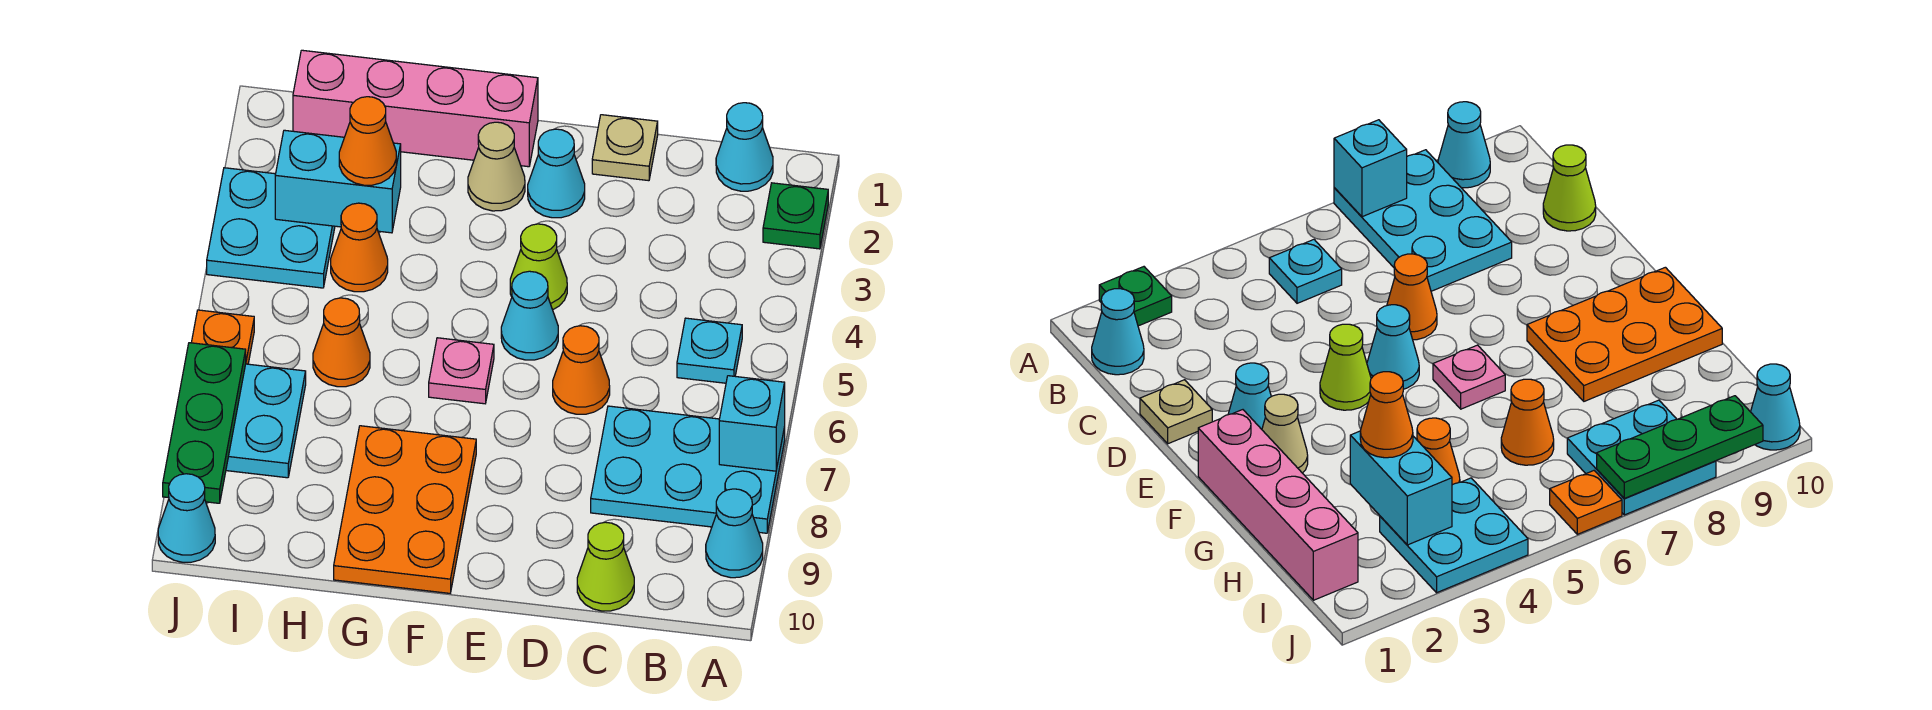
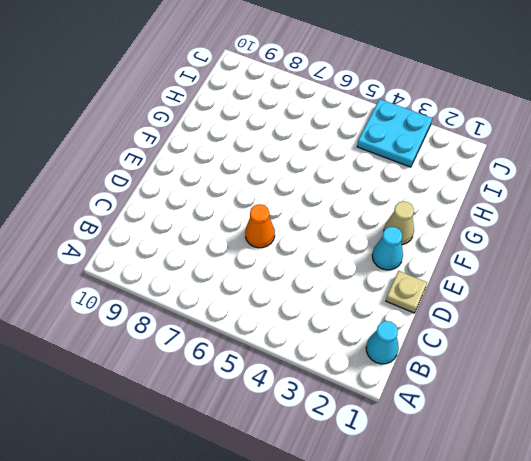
none -> green 1x1 plate [763,183,828,249]
none -> cyan 2x3 plate [591,406,785,533]
none -> cyan 1x1 cone [706,489,763,578]

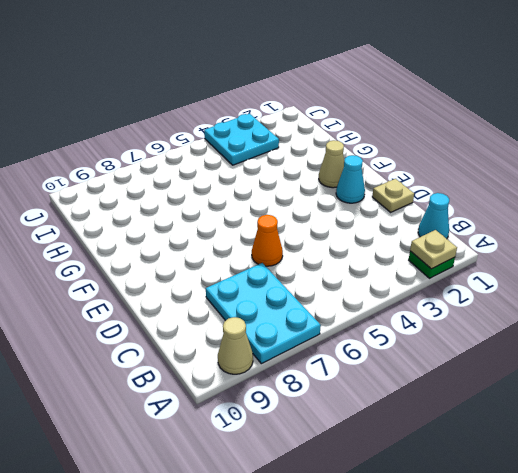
tan 1x1 plate [410,230,457,269] -> none
tan 1x1 cone [218,317,253,374] -> cyan 1x1 cone [706,489,763,578]
none -> cyan 1x1 plate [677,318,742,383]
none -> lime 1x1 cone [577,522,634,611]
none -> lime 1x1 cone [510,224,567,310]

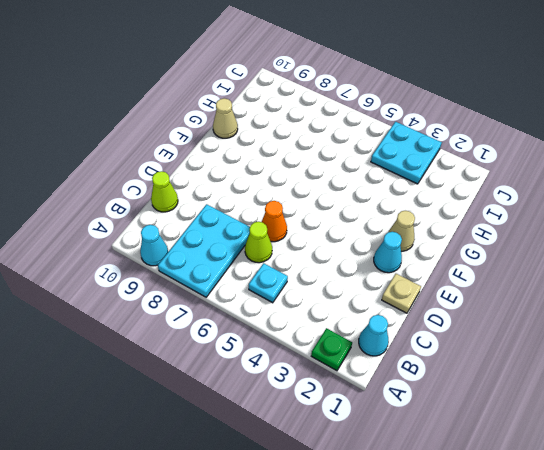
lime 1x1 cone [245,222,272,263] -> lime 1x1 cone moved to [510,224,567,310]
tan 1x1 cone [213,98,238,138] -> orange 2x3 plate [334,426,476,593]
none -> cyan 1x1 cone [501,271,558,360]
none -> pink 1x4 brick [293,50,538,167]
none -> pink 1x1 plate [429,338,494,404]

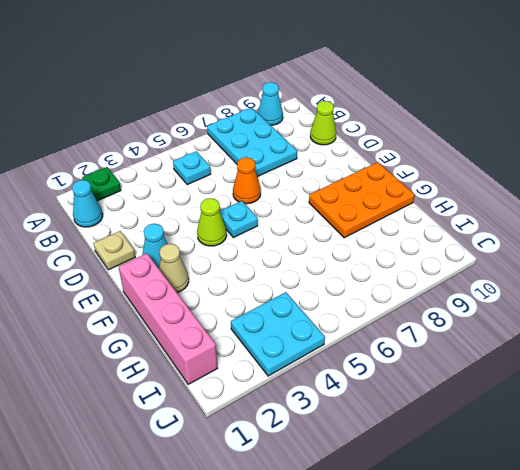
cyan 1x1 plate [220,201,258,238] -> cyan 1x1 cone [501,271,558,360]
none -> pink 1x1 plate [429,338,494,404]
none -> orange 1x1 cone [331,203,388,292]
none -> orange 1x1 cone [313,298,370,387]

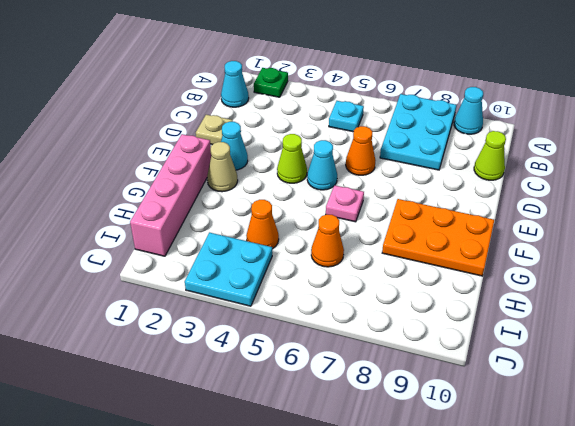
none -> cyan 2x2 plate [226,364,306,478]
none -> orange 1x1 plate [191,310,254,364]
none -> cyan 1x1 cone [158,474,215,562]

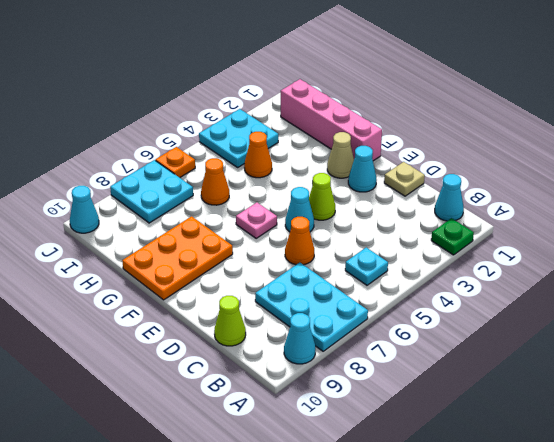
none -> cyan 1x1 brick [719,376,785,471]
none -> cyan 1x2 brick [275,130,401,233]
none -> green 1x3 plate [163,343,246,503]

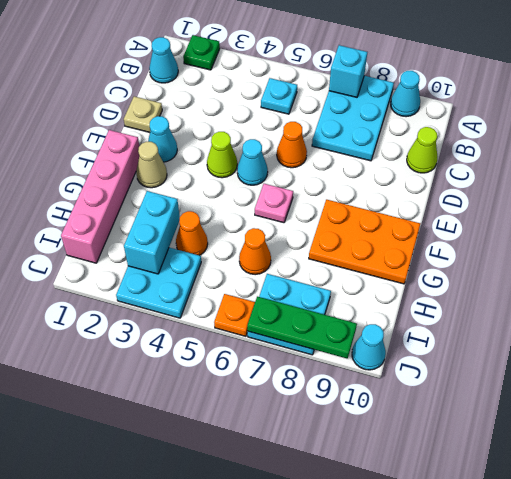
none -> orange 1x1 cone [339,97,396,185]

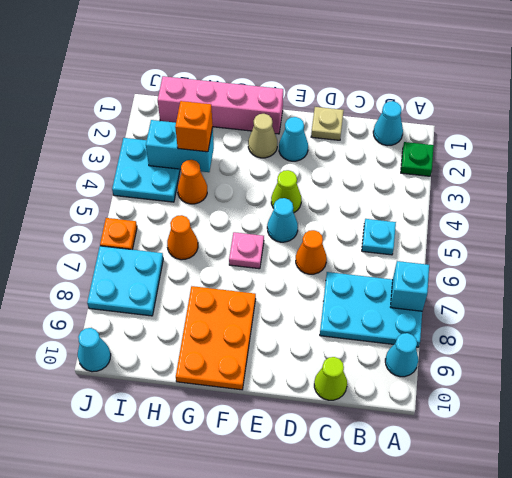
orange 1x1 brick [175,101,213,152] -> orange 1x1 cone [339,97,396,185]
none -> green 1x3 plate [163,343,246,503]

